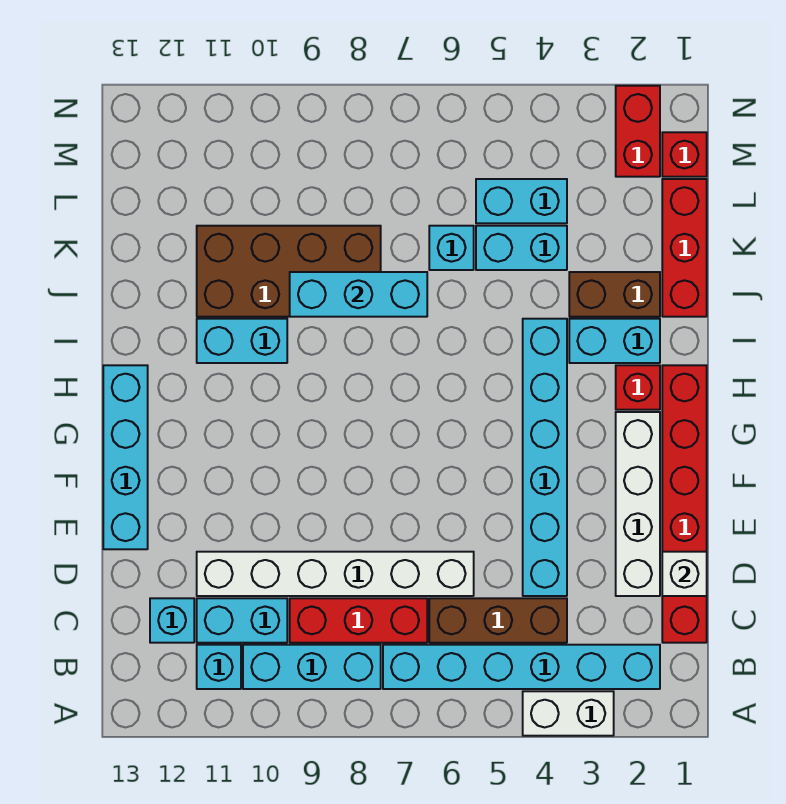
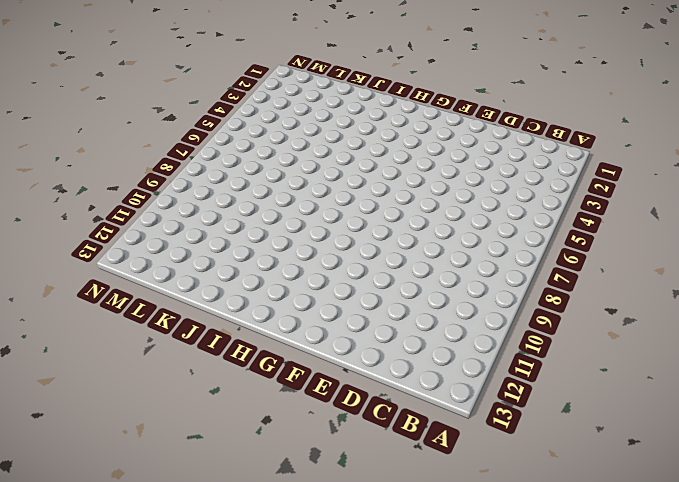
none -> white 1x2 brick [523,691,614,736]
none -> cyan 1x6 brick [383,645,660,689]
none -> cyan 1x3 brick [243,645,381,689]

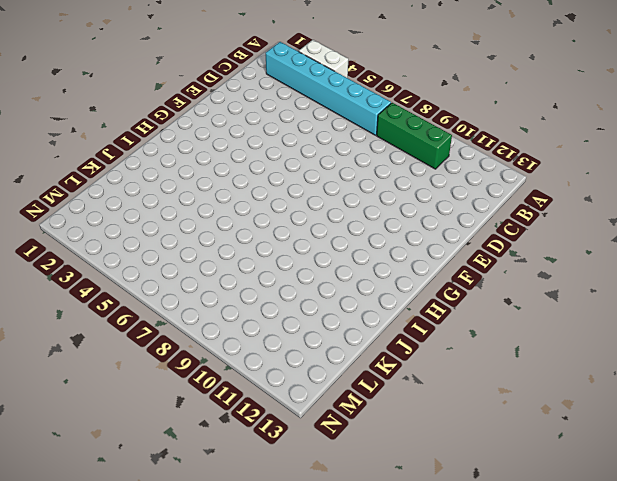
green 1x3 brick [377,103,452,169] -> cyan 1x3 brick [243,645,381,689]
none -> cyan 1x1 brick [197,645,241,689]
none -> red 1x6 brick [662,365,707,643]
none -> brown 1x3 brick [429,598,567,643]

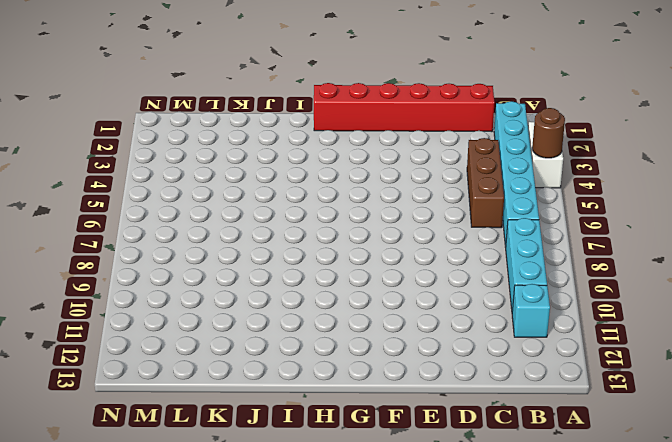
brown 1x1 round brick [532,108,565,158] -> none
none -> red 1x3 brick [290,598,427,643]
none -> cyan 1x2 brick [197,598,287,643]
none -> cyan 1x1 brick [150,598,194,643]

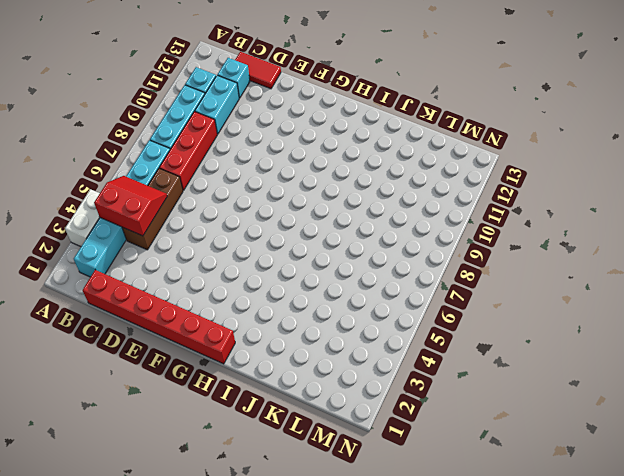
red 2x2 slope [94,176,167,236] -> none
red 1x2 tile [235,52,281,89] -> none
none -> white 1x4 brick [616,412,660,596]
none -> cyan 1x6 brick [523,319,567,596]
none -> white 1x6 brick [197,552,474,596]

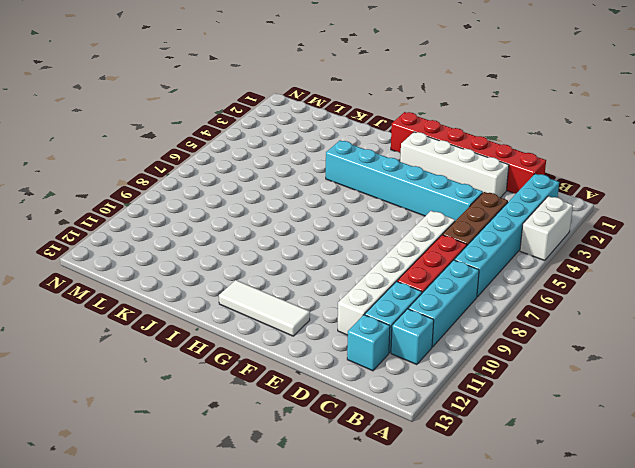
white 1x3 tile [219,280,310,336] -> none
none -> cyan 1x4 brick [103,365,148,549]
none -> red 1x1 brick [616,365,660,410]
none -> cyan 1x2 brick [569,319,660,363]

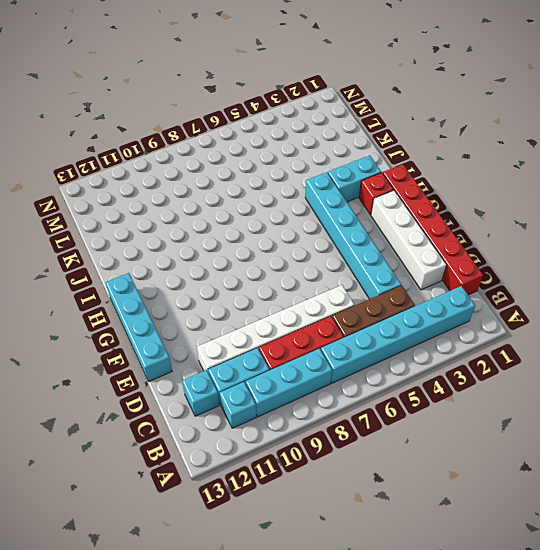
none -> white 1x2 brick [523,691,614,736]
none -> cyan 1x2 brick [197,319,287,363]
none -> red 1x3 brick [662,179,707,317]

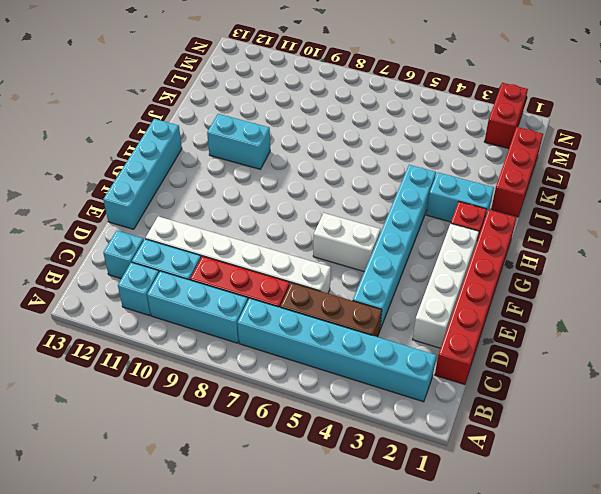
white 1x2 brick [313,213,381,272] -> white 1x2 brick moved to [523,691,614,736]
none -> brown 1x2 brick [569,272,660,317]
none -> brown 2x4 brick [197,226,381,317]
none -> cyan 1x2 brick [476,226,567,270]

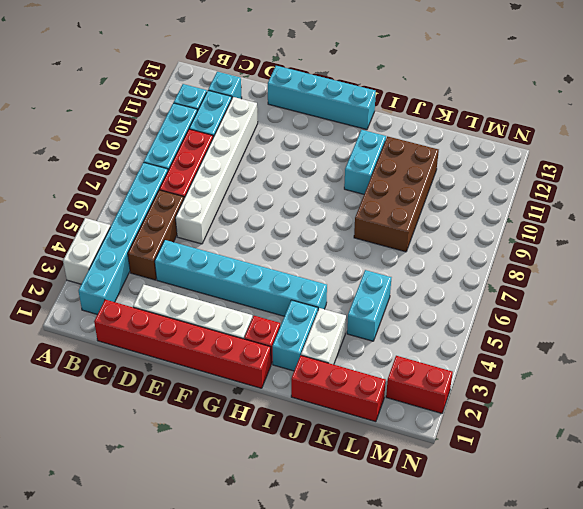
white 1x2 brick [301,308,346,365] -> brown 1x2 brick [569,272,660,317]
none -> cyan 1x1 brick [429,226,474,270]
none -> cyan 1x2 brick [476,179,567,223]
none -> red 1x1 brick [662,132,707,177]

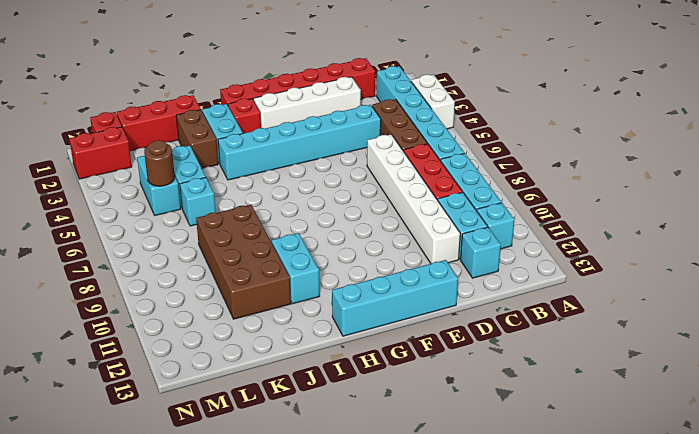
brown 1x1 round brick [144,140,175,186] -> none
none -> white 1x1 brick [662,552,707,596]
none -> cyan 1x3 brick [290,272,427,317]

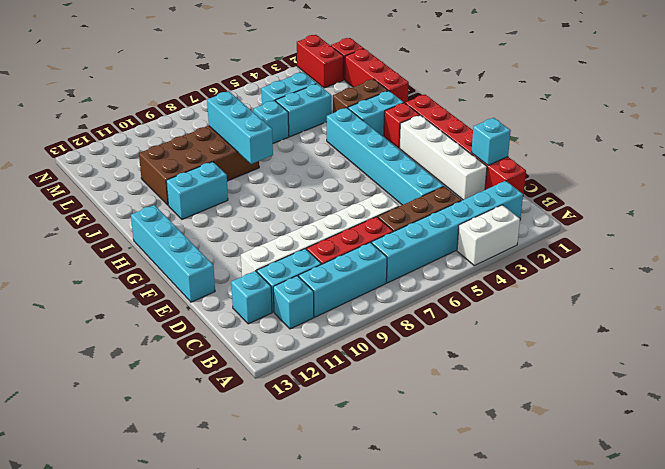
cyan 1x1 brick [471,118,511,165] -> white 1x1 brick [662,552,707,596]
cyan 1x3 brick [207,91,273,164] -> cyan 1x3 brick turned to [290,272,427,317]

